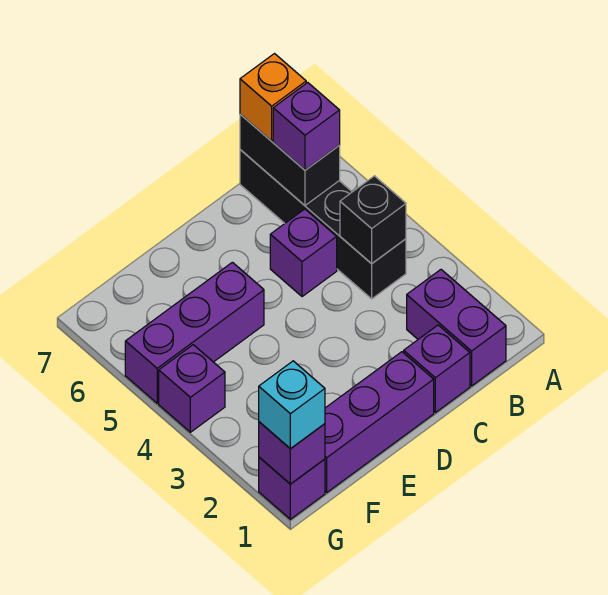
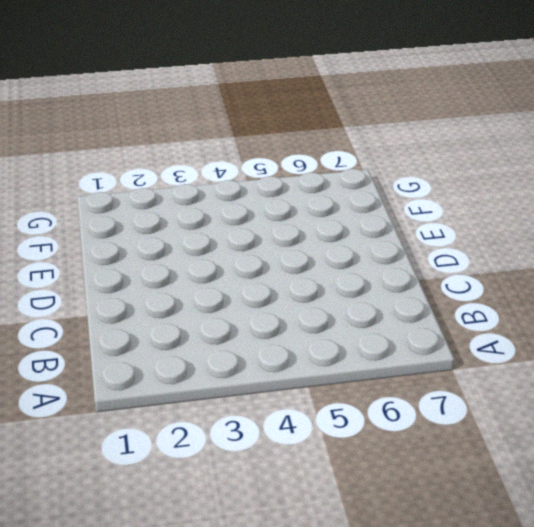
none -> purple 1x2 brick [407,270,506,386]
none -> black 1x4 brick [240,150,406,299]
none -> purple 1x1 brick [404,325,470,413]

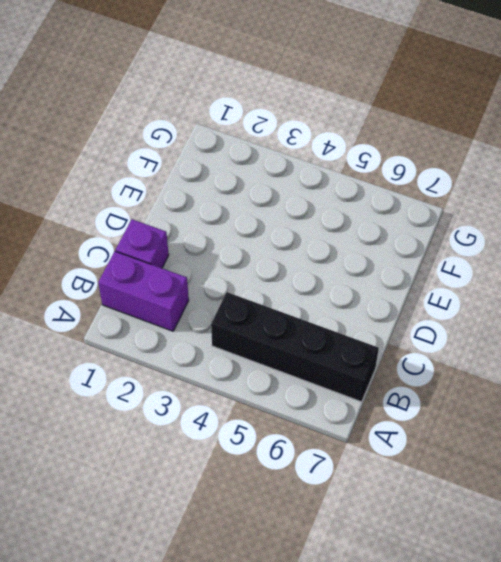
none -> purple 1x1 brick [270,209,337,297]
none -> purple 1x3 brick [325,352,434,492]
none -> purple 1x3 brick [125,262,264,403]

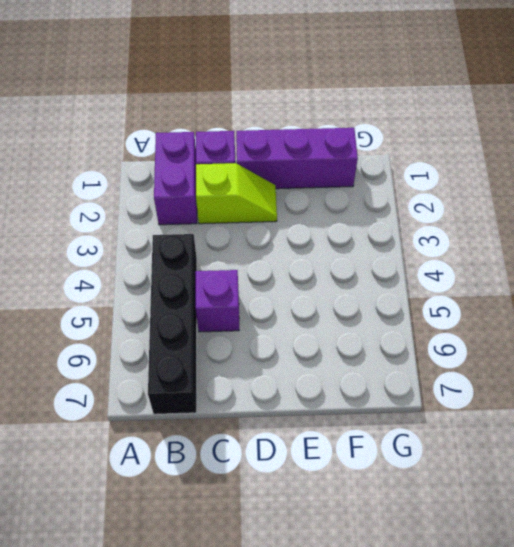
lime 1x2 slope [196,163,277,224] -> none
none -> purple 1x3 brick [125,262,264,403]
none -> purple 1x1 brick [259,457,325,519]
none -> purple 1x1 brick [159,345,225,432]

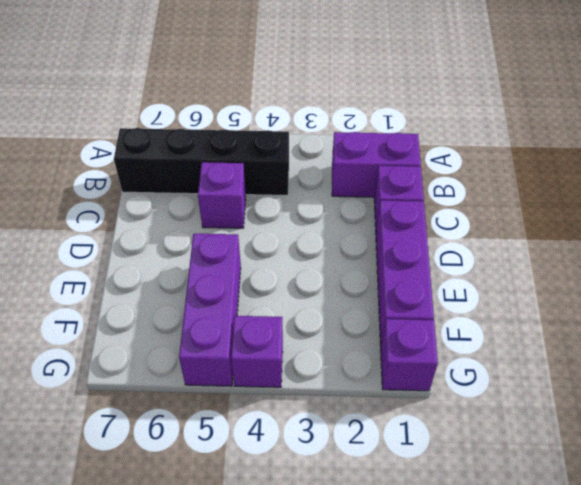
none -> black 1x1 brick [340,176,406,264]
none -> black 1x2 brick [240,114,340,205]
none -> purple 1x1 brick [259,422,325,484]

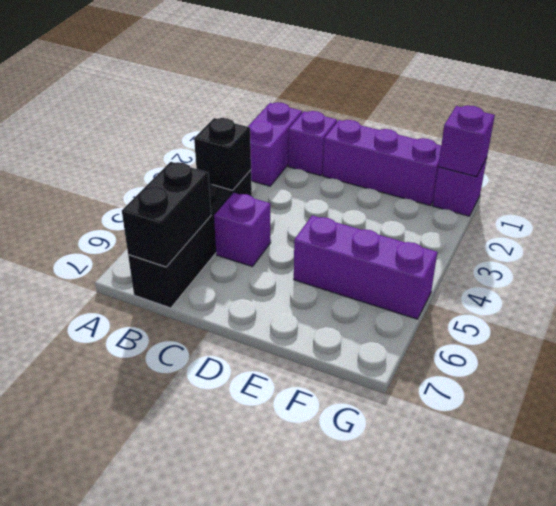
none -> purple 1x1 brick [159,345,225,432]
none -> purple 1x1 brick [273,83,340,170]
none -> orange 1x1 brick [240,54,306,141]

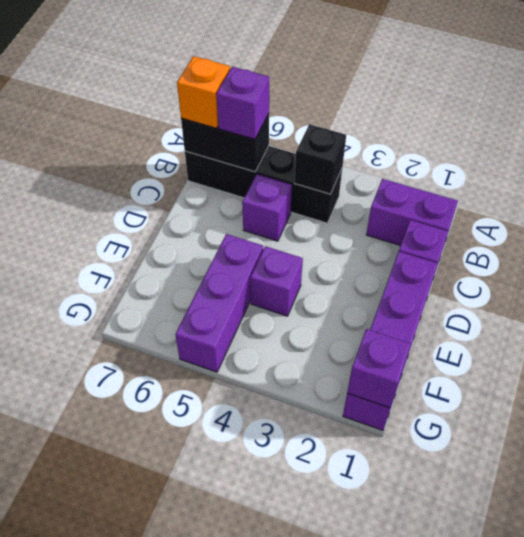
purple 1x1 brick [250,246,303,316] -> purple 1x1 brick moved to [159,345,225,432]
none -> cyan 1x1 brick [259,361,325,449]

